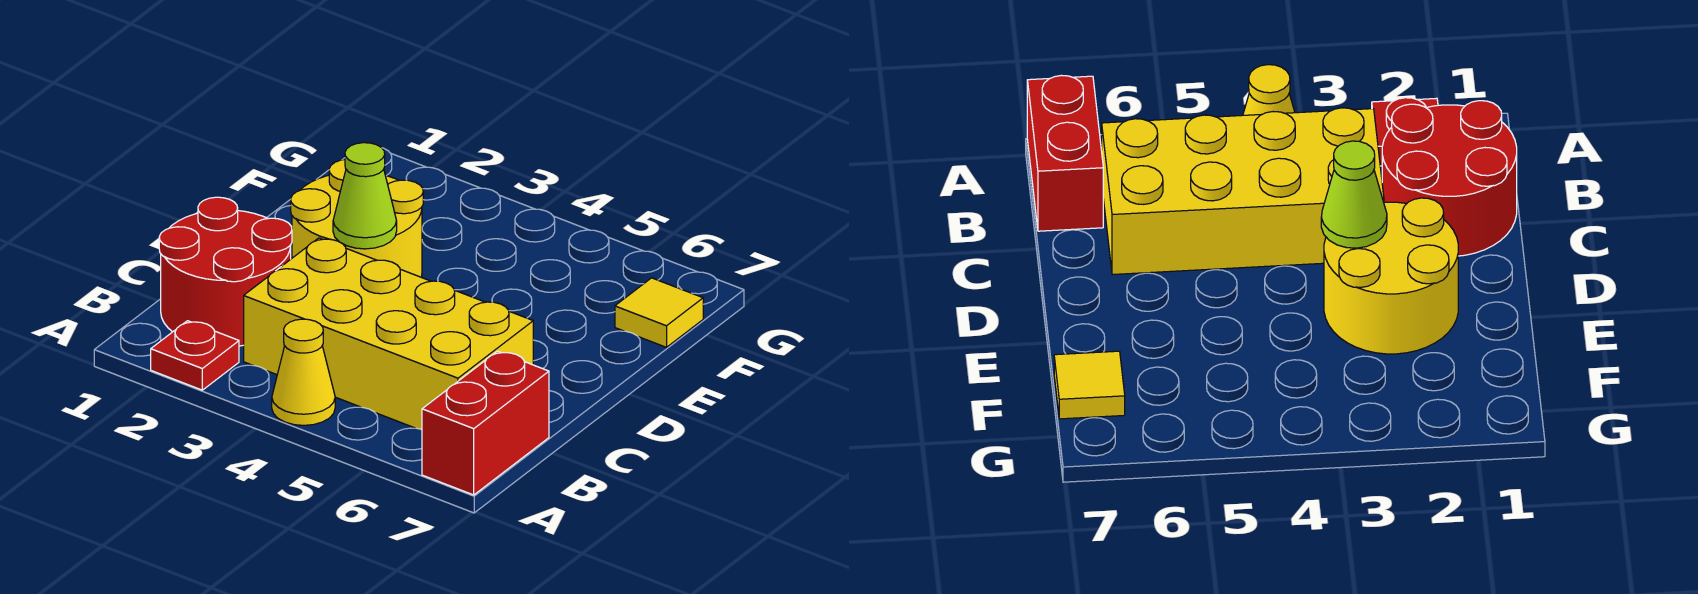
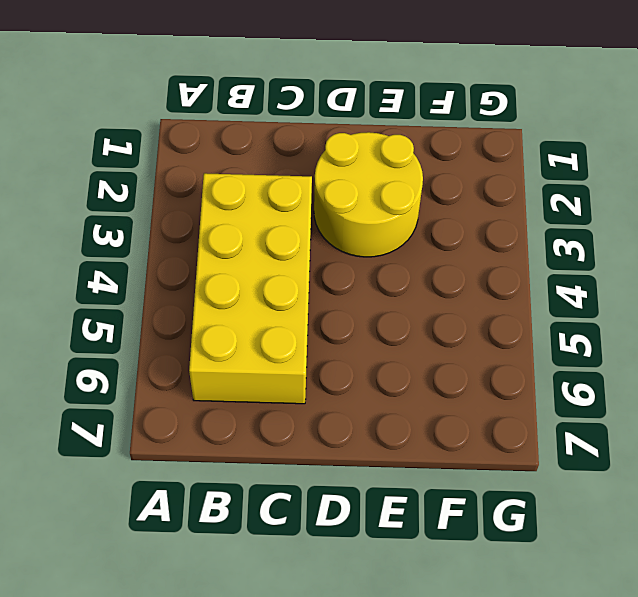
none -> red 1x1 plate [151,321,239,390]
none -> yellow 1x1 cone [272,319,335,425]

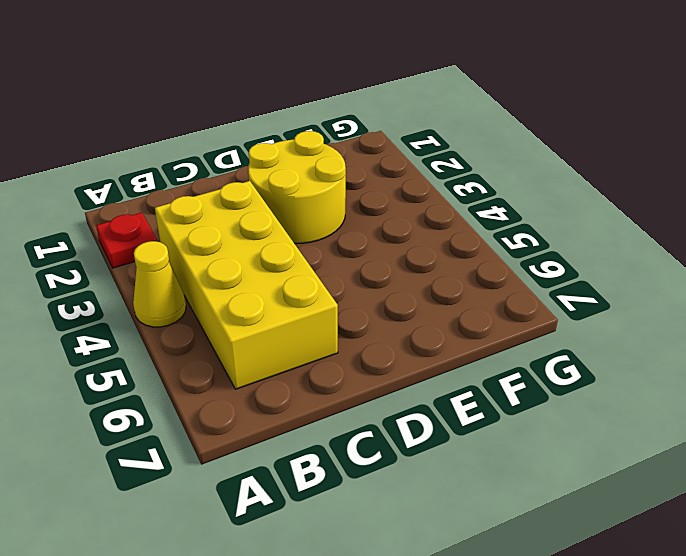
none -> red 1x2 brick [422,351,549,495]
none -> red 2x2 round brick [159,197,292,346]

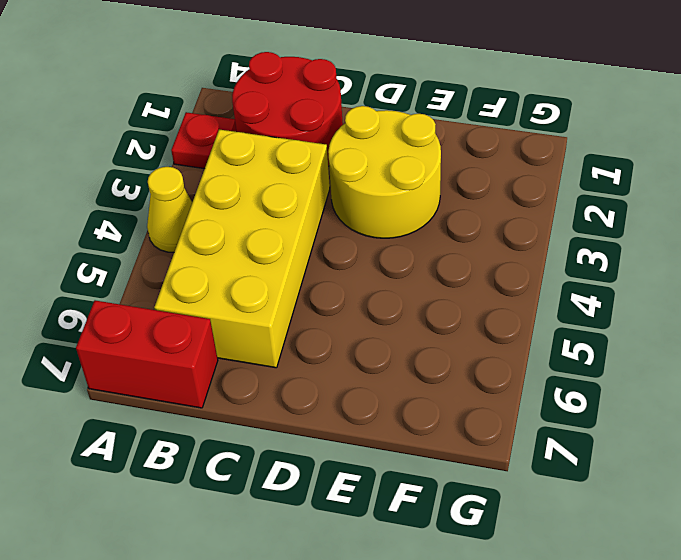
none -> yellow 1x1 tile [615,278,703,347]
none -> lime 1x1 cone [333,143,397,249]

